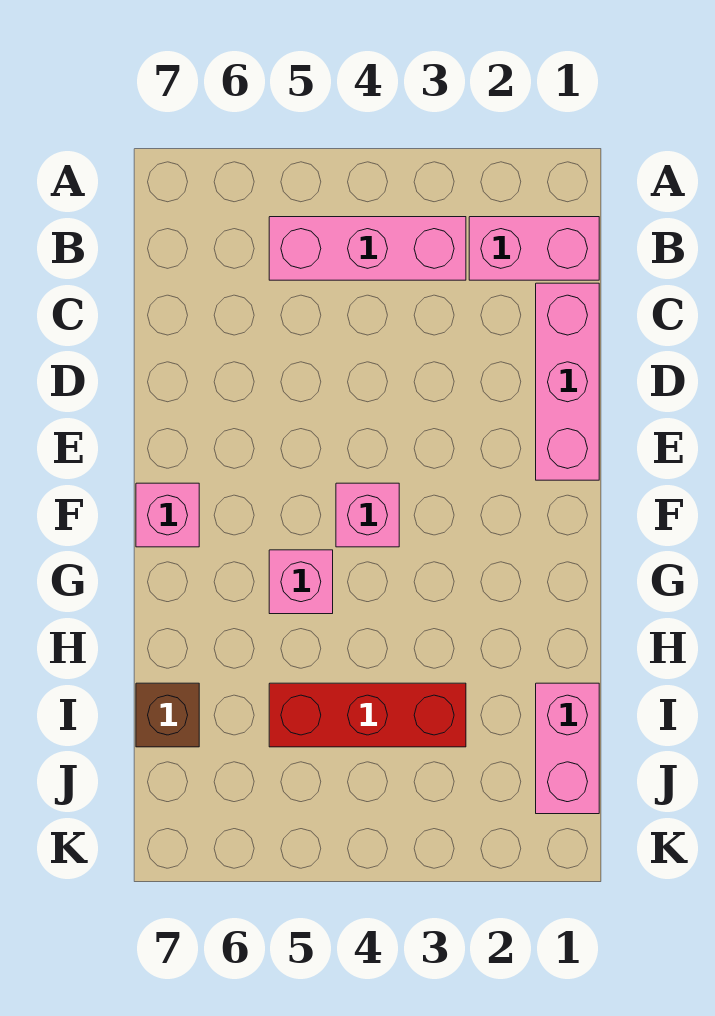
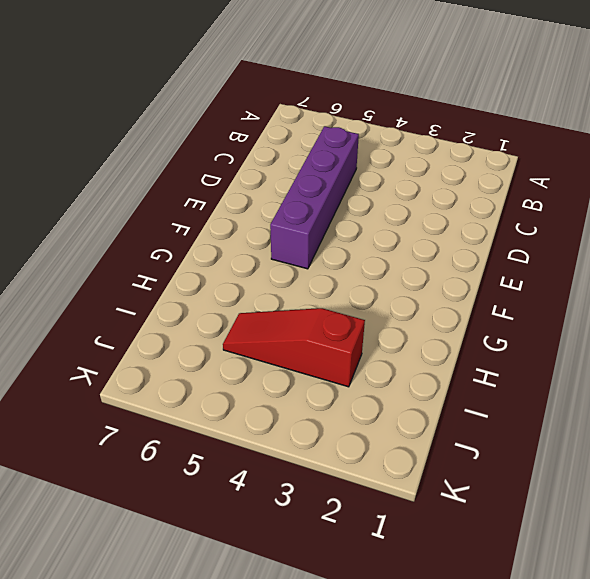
purple 1x4 brick [270,126,359,269] -> none
red 1x3 slope [223,308,365,387] -> red 1x3 brick [269,683,466,747]
none -> pink 1x2 brick [469,217,599,280]
none -> pink 1x3 brick [269,217,466,280]

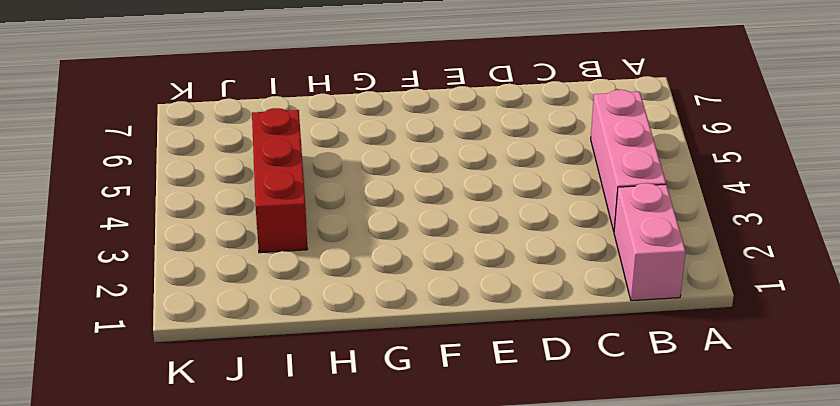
none -> pink 1x3 brick [536,283,599,480]
none -> pink 1x1 brick [336,483,399,547]

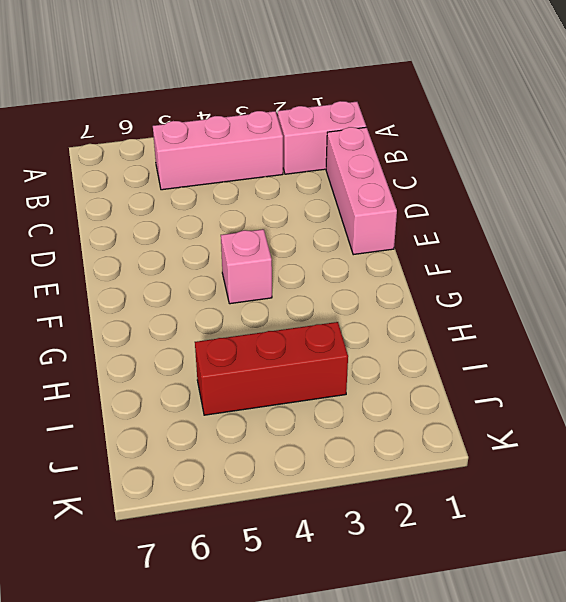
none -> pink 1x1 brick [136,483,199,547]
none -> pink 1x1 brick [269,550,333,614]

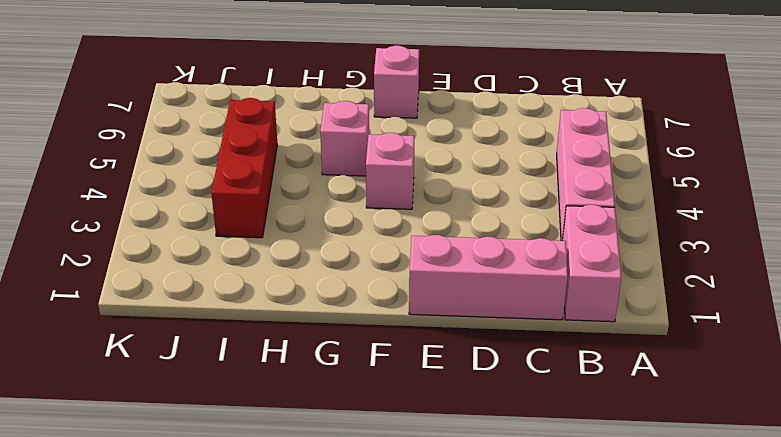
none -> pink 1x2 brick [536,683,599,814]
none -> brown 1x1 brick [136,683,199,747]

